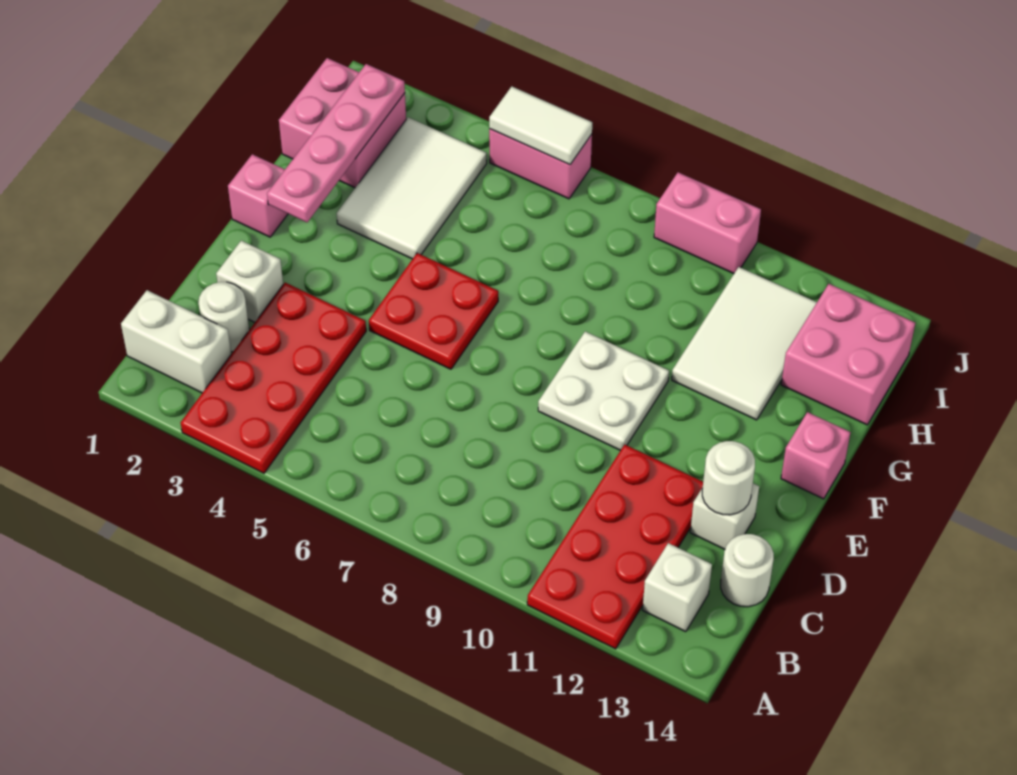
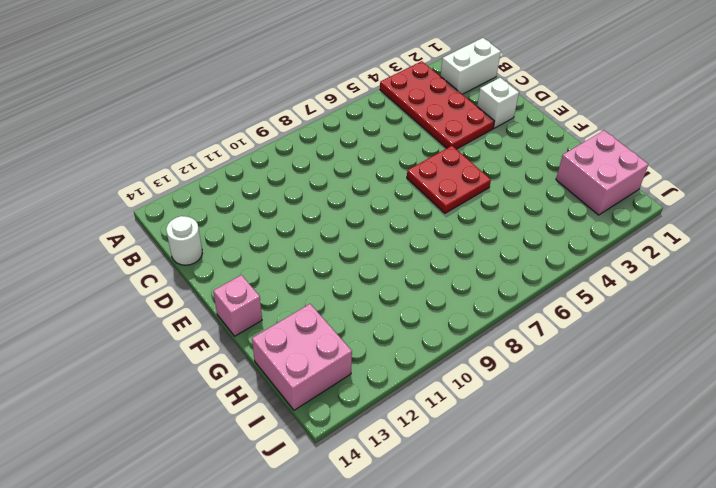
none -> red 2x4 plate [527,445,703,649]
none -> white 1x1 brick [642,543,712,632]
none -> white 1x1 round brick [198,282,249,352]

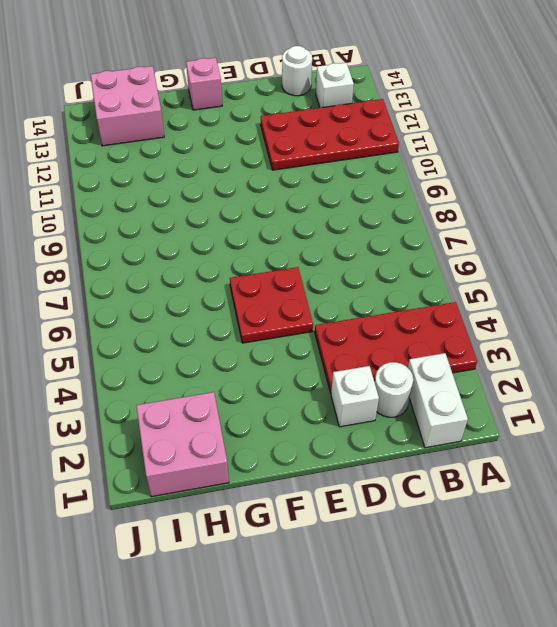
none -> white 1x1 brick [690,483,759,549]
none -> white 2x2 plate [538,331,669,450]
none -> pink 1x1 brick [228,154,288,237]

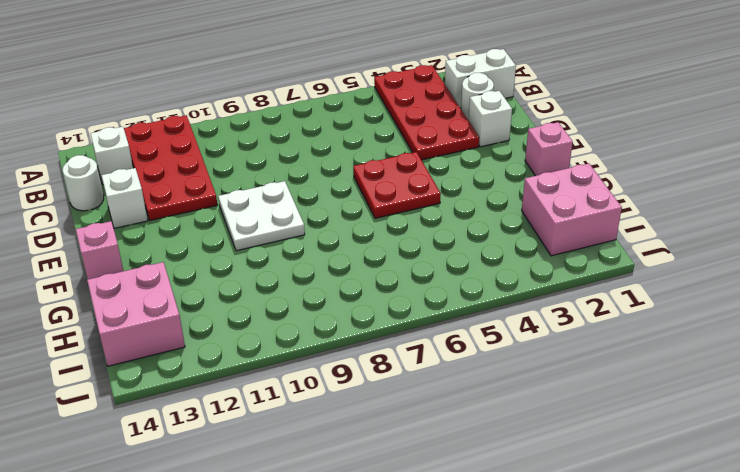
none -> white 2x3 tile [337,117,487,259]
none -> white 2x3 tile [672,267,817,420]
none -> pink 1x2 brick [489,129,592,199]

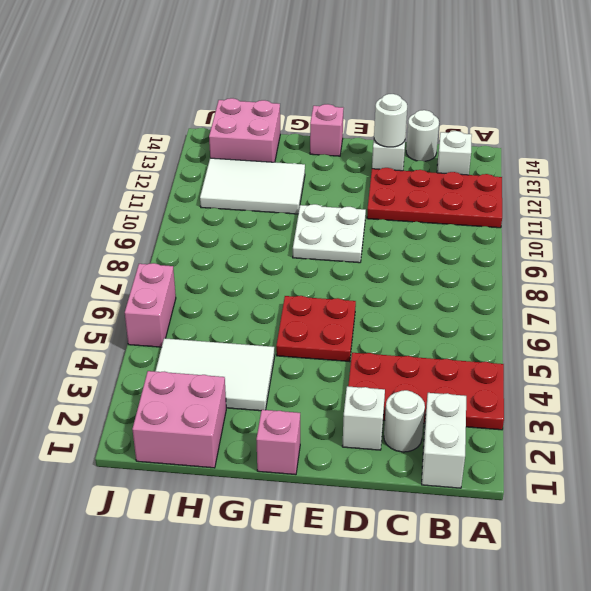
none -> pink 1x2 brick [654,172,761,274]
none -> pink 1x4 plate [267,64,405,222]
none -> white 1x2 tile [489,87,592,165]

